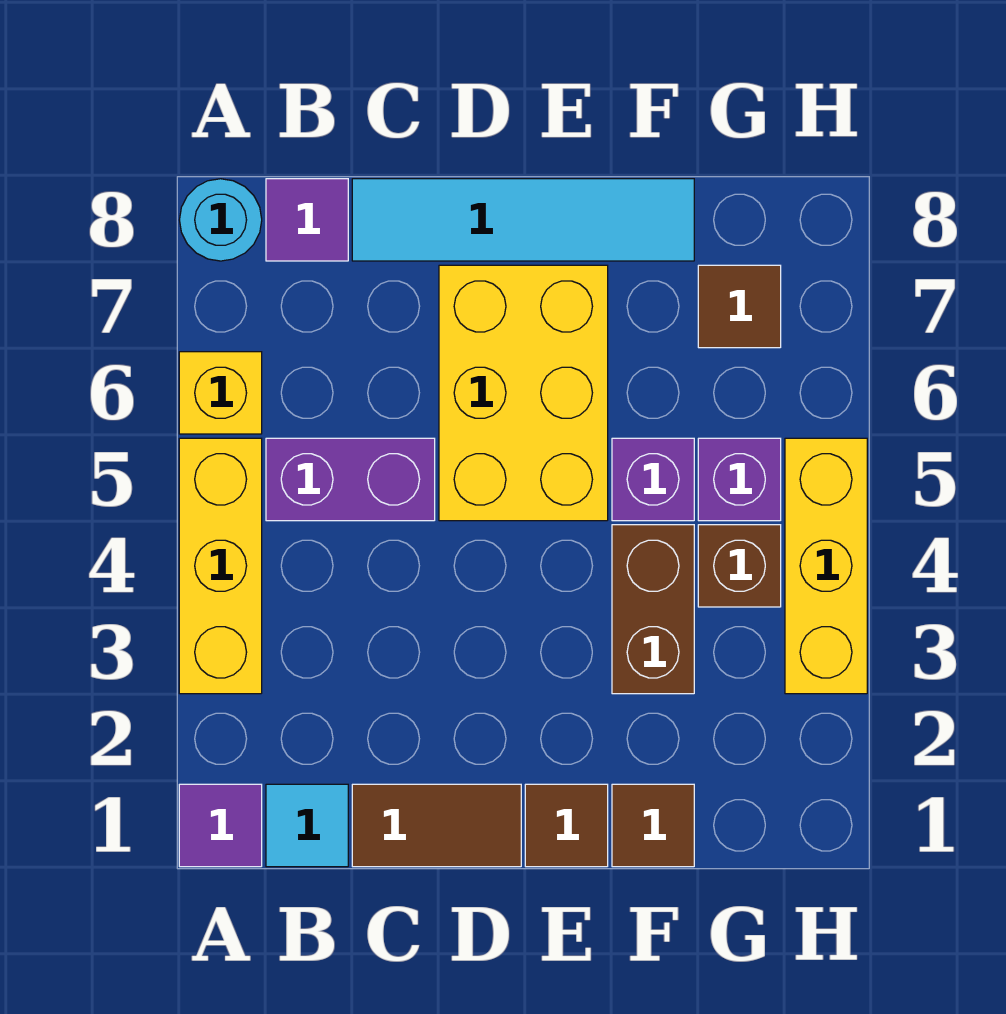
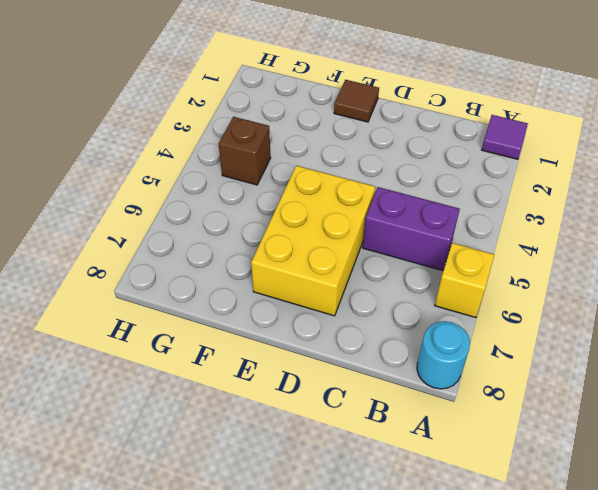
none -> yellow 1x3 brick [179,438,262,694]
none -> cyan 1x1 tile [266,784,348,867]
none -> purple 1x1 tile [266,179,348,261]

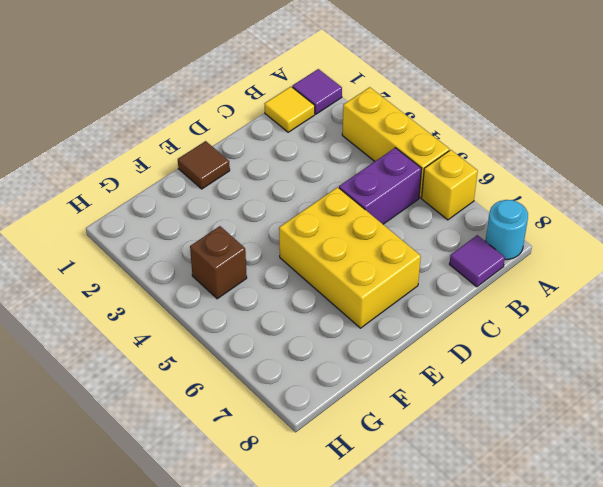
yellow 1x1 tile [265,87,315,132] -> cyan 1x1 tile [266,784,348,867]
none -> brown 1x2 tile [352,784,521,867]
none -> cyan 1x4 tile [352,179,694,261]
none -> brown 1x1 tile [612,784,694,867]

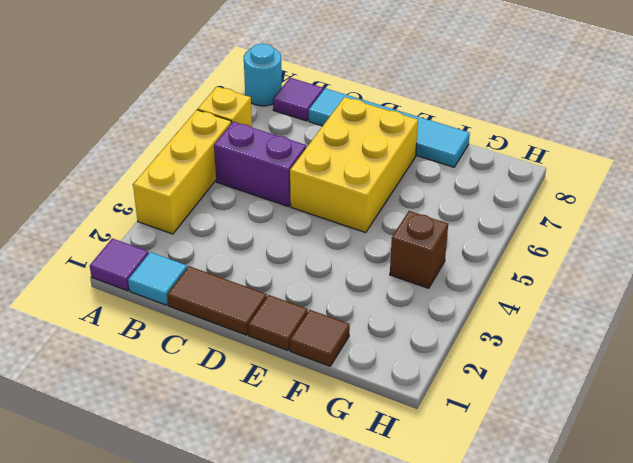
none -> brown 1x2 brick [612,525,694,694]
none -> purple 1x1 brick [612,438,694,521]
none -> purple 1x1 brick [698,438,781,521]

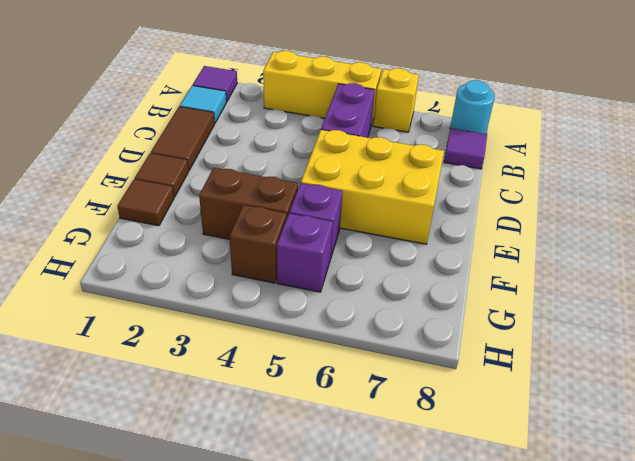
none -> cyan 1x4 tile [352,179,694,261]
none -> brown 1x1 tile [698,265,781,348]
none -> yellow 1x3 brick [785,438,867,694]

